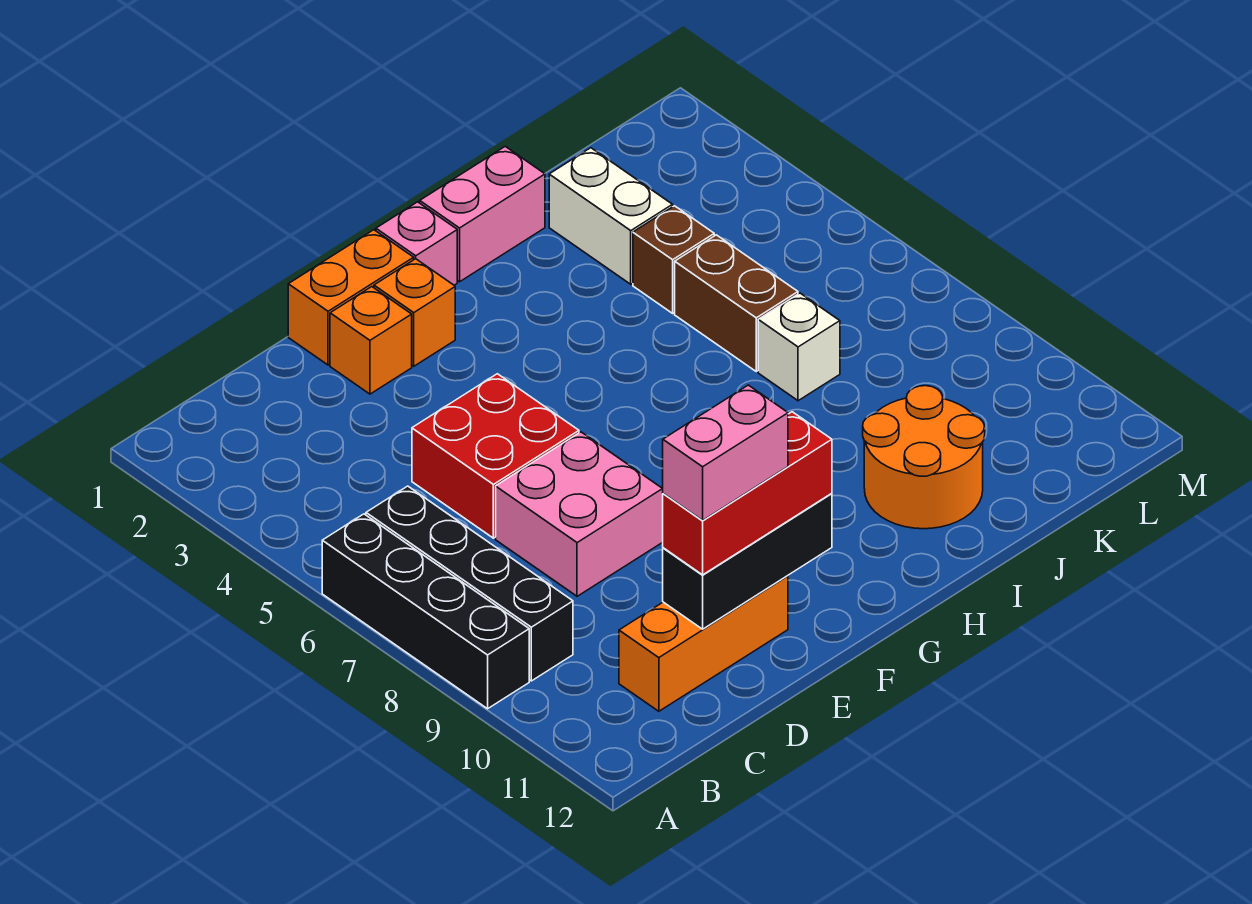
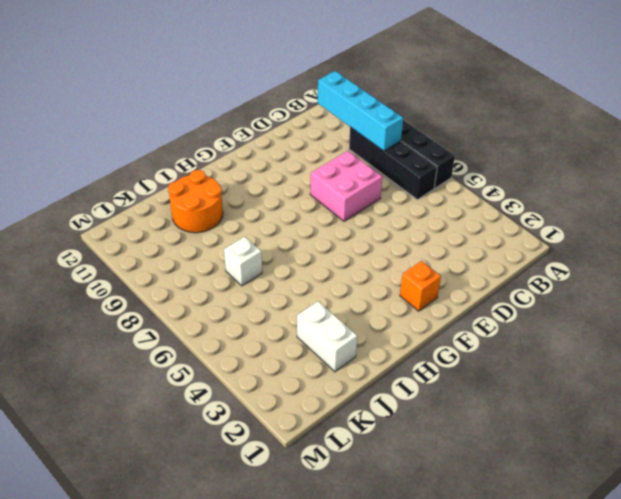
cyan 1x4 brick [318,71,403,151] -> none
none -> orange 1x3 brick [619,576,788,711]
none -> red 2x2 brick [412,374,579,538]
none -> orange 1x2 brick [288,230,414,365]

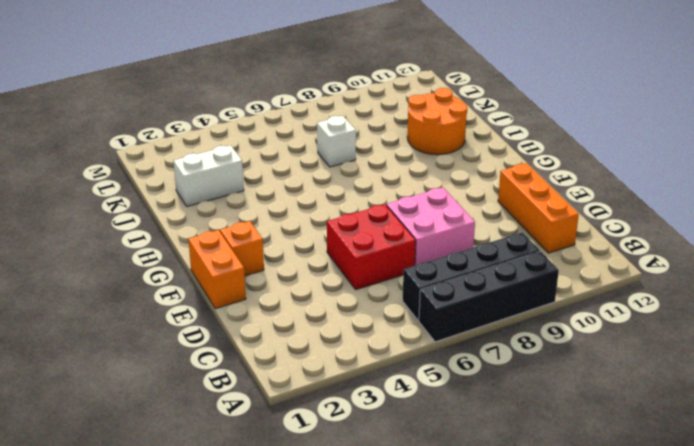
none -> orange 1x1 brick [330,287,412,394]
none -> pink 1x1 brick [376,202,457,285]
none -> pink 1x2 brick [420,146,545,282]

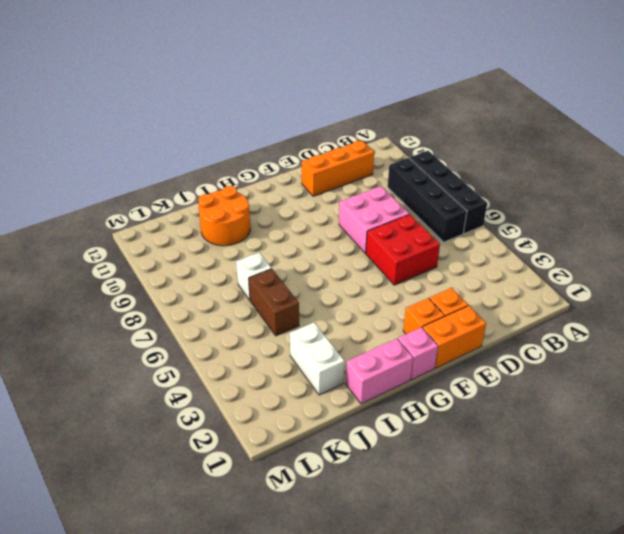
none -> brown 1x1 brick [633,206,714,313]
none -> black 1x3 brick [663,494,832,629]
none -> red 1x3 brick [663,412,832,575]

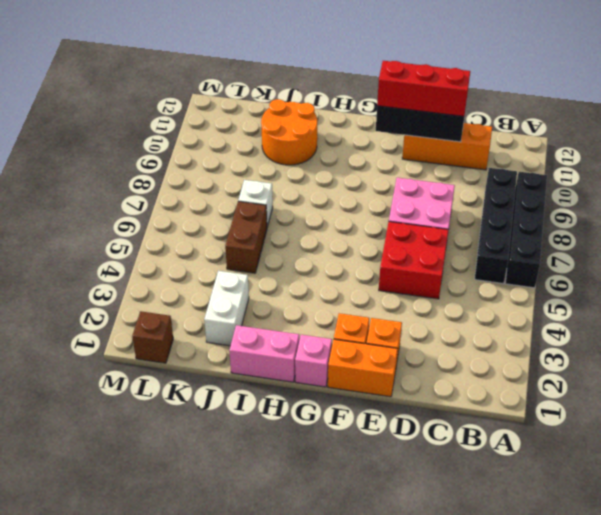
brown 1x1 brick [132,311,173,363] -> brown 1x1 brick moved to [633,206,714,313]
none -> pink 1x2 brick [663,385,788,520]

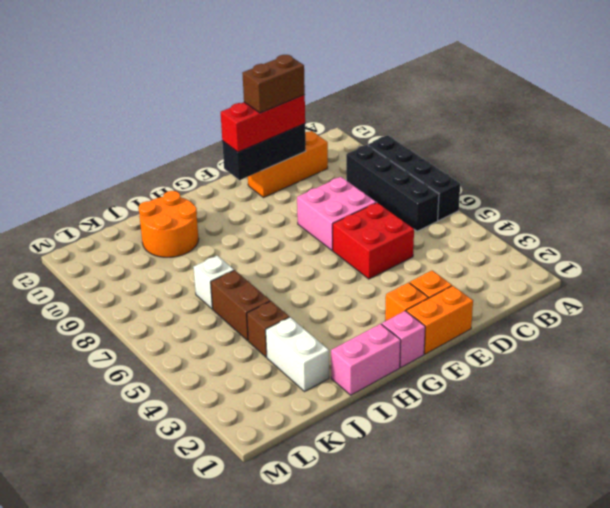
brown 1x2 brick [242,55,305,113] -> pink 1x2 brick [663,385,788,520]

